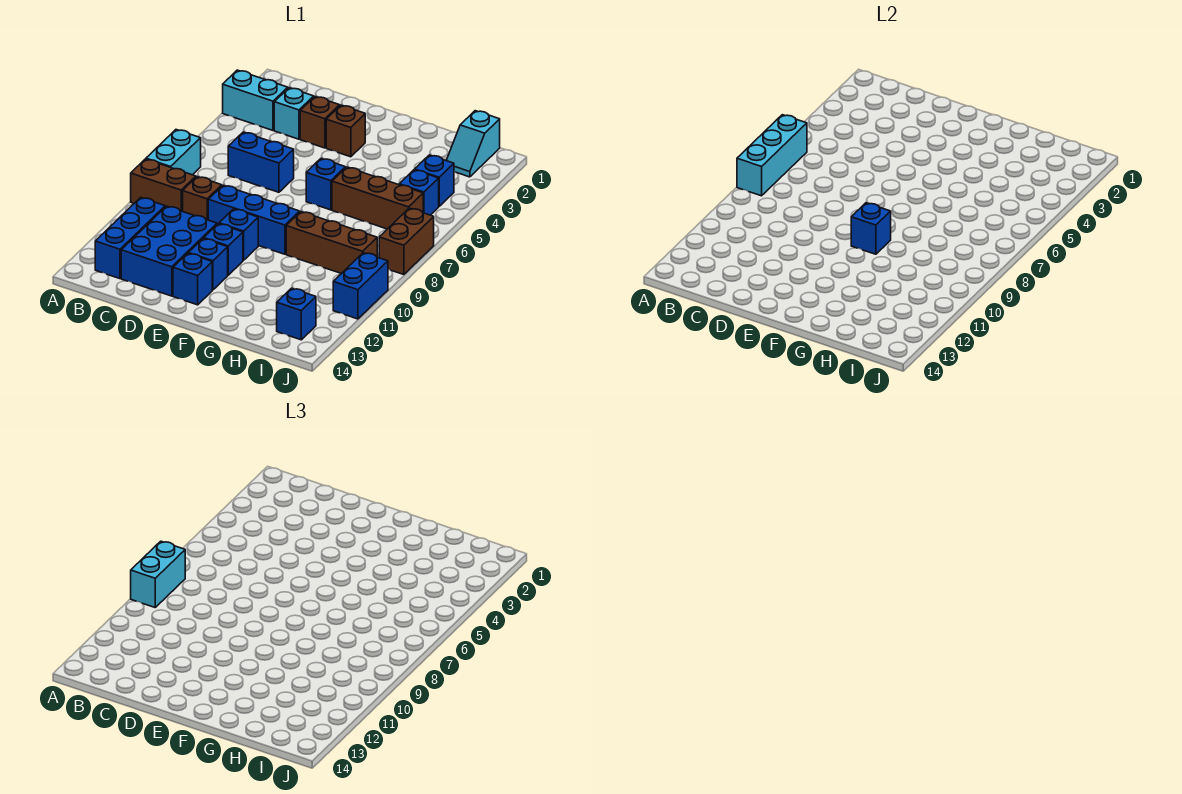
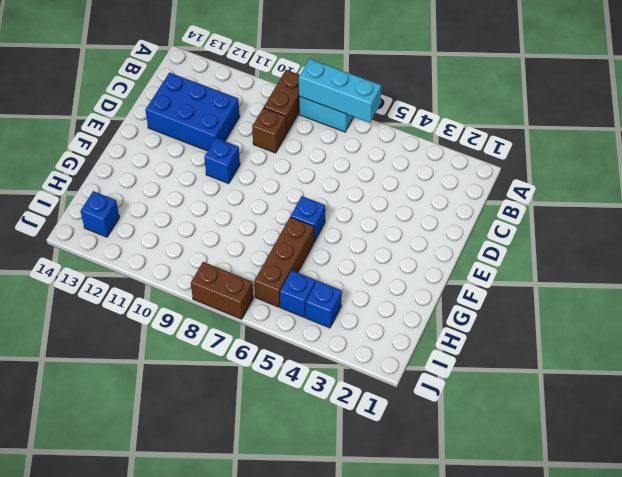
none -> cyan 1x2 brick [223,70,288,130]
none -> blue 1x3 brick [95,197,165,279]
none -> cyan 1x1 brick [274,88,314,139]

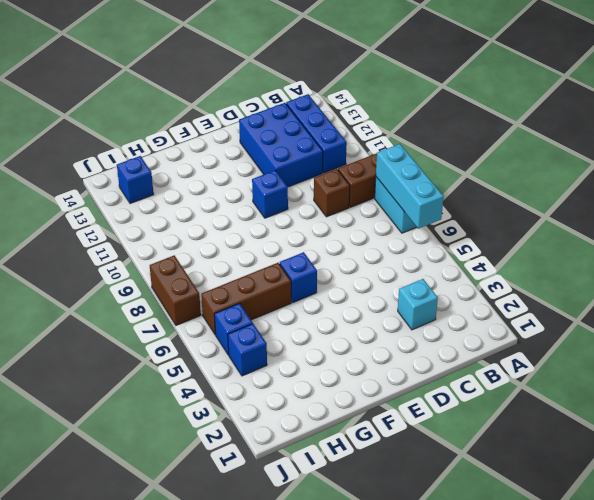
none -> cyan 1x2 brick [223,70,288,130]
none -> blue 1x2 brick [228,132,294,192]
none -> brown 1x1 brick [300,96,340,148]

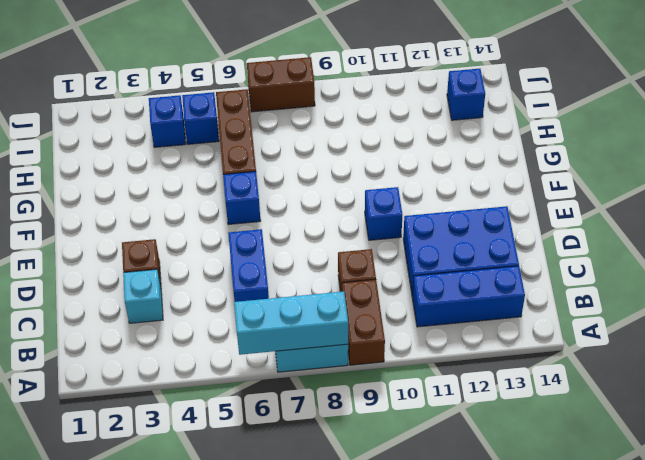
none -> cyan 1x2 brick [223,70,288,130]
none -> blue 1x3 brick [208,185,300,254]
none -> brown 1x1 brick [326,105,365,157]

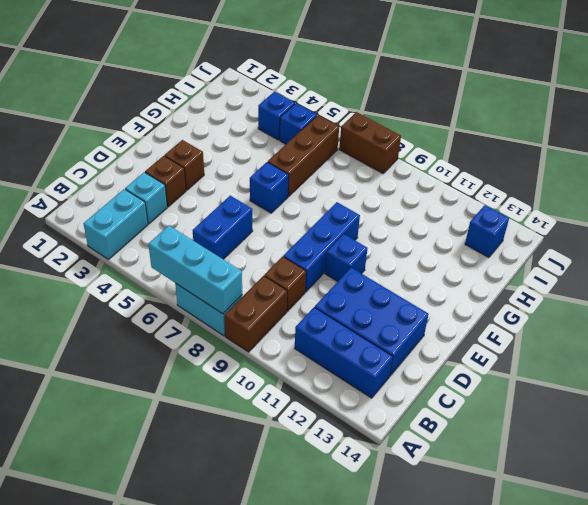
none -> blue 1x1 brick [204,224,243,275]
none -> blue 1x1 brick [189,238,228,290]
none -> blue 1x1 brick [173,253,212,305]

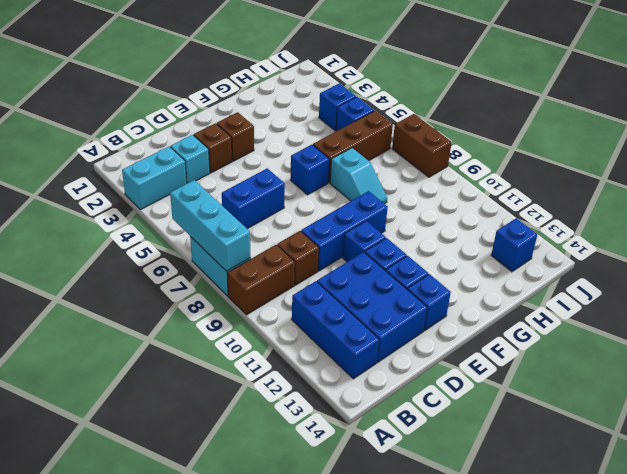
cyan 1x2 slope [330,148,387,204] -> cyan 1x2 slope moved to [446,111,500,177]
none -> brown 1x3 brick [286,212,377,274]
none -> blue 1x2 brick [333,253,388,319]
none -> blue 1x1 brick [851,203,891,254]

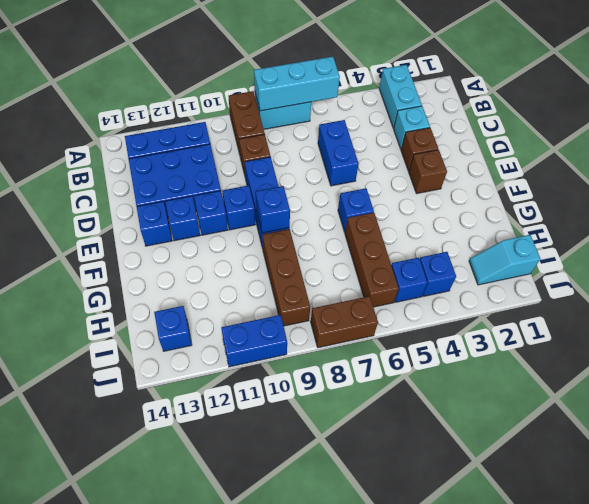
none -> cyan 1x2 brick [131,541,185,607]

